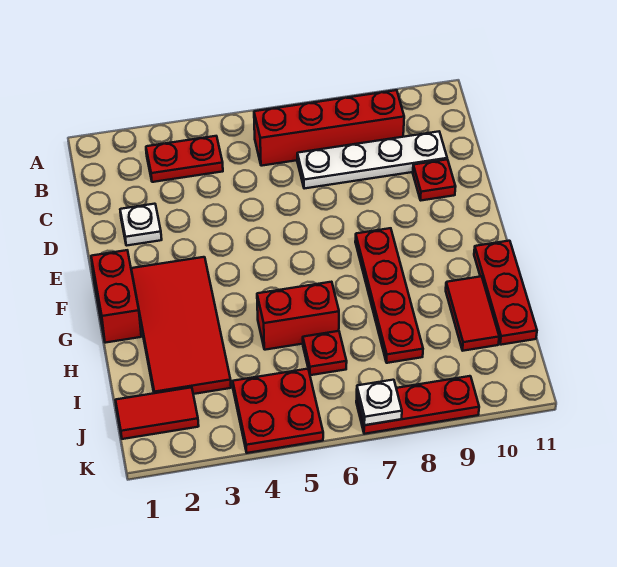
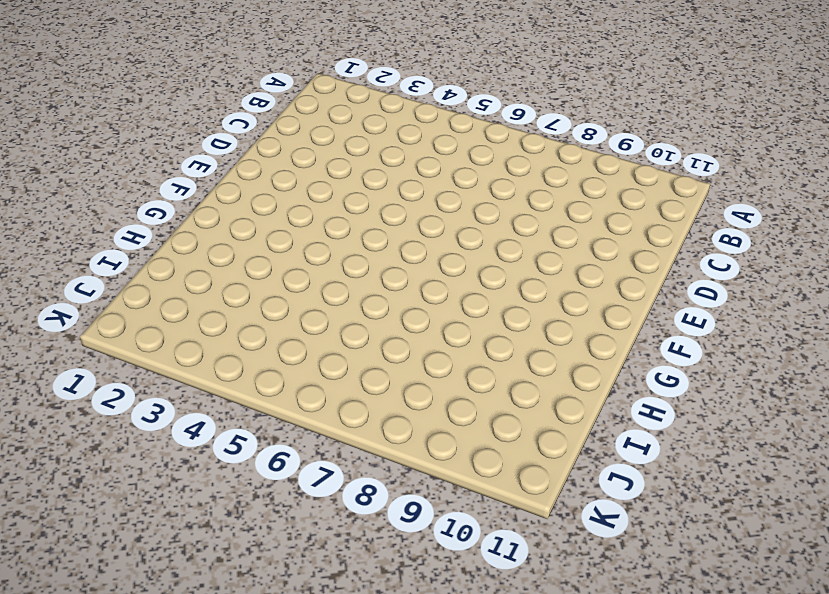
none -> red 1x2 plate [146,136,223,182]
none -> red 1x4 brick [254,90,404,166]
none -> white 1x4 plate [297,132,447,189]

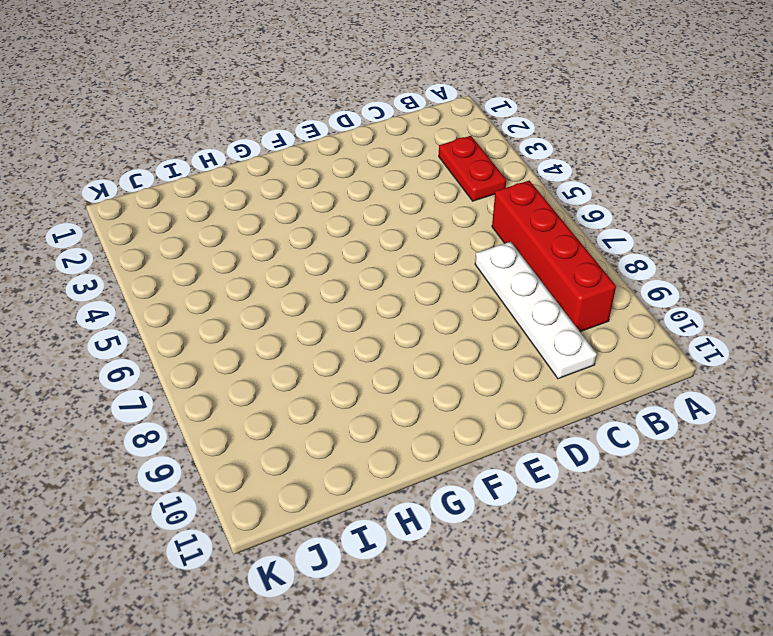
none -> white 1x1 plate [120,204,162,246]
none -> red 1x1 plate [413,159,456,200]
none -> red 1x2 brick [91,250,141,343]

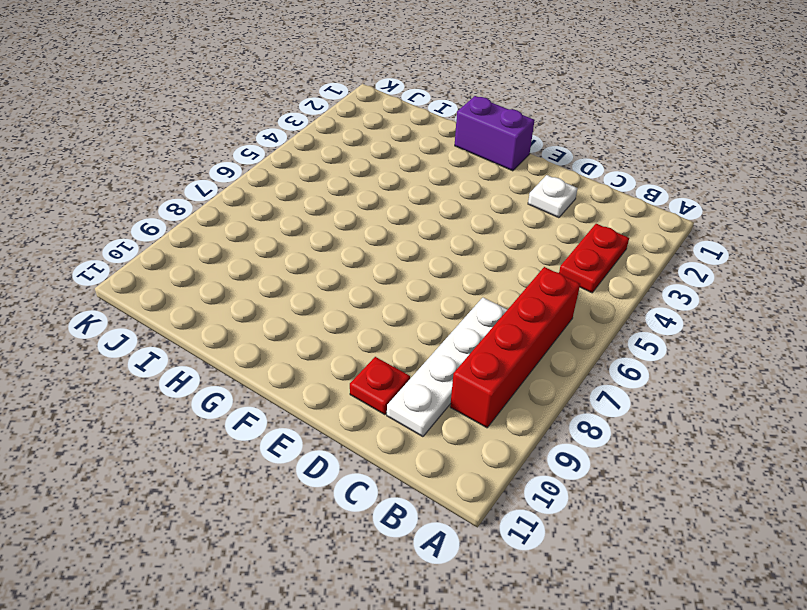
purple 1x2 brick [455,96,535,171] -> red 1x2 brick [91,250,141,343]
none -> red 2x4 tile [131,257,231,394]
none -> red 1x4 plate [355,228,423,363]
none -> red 1x3 plate [474,241,537,345]

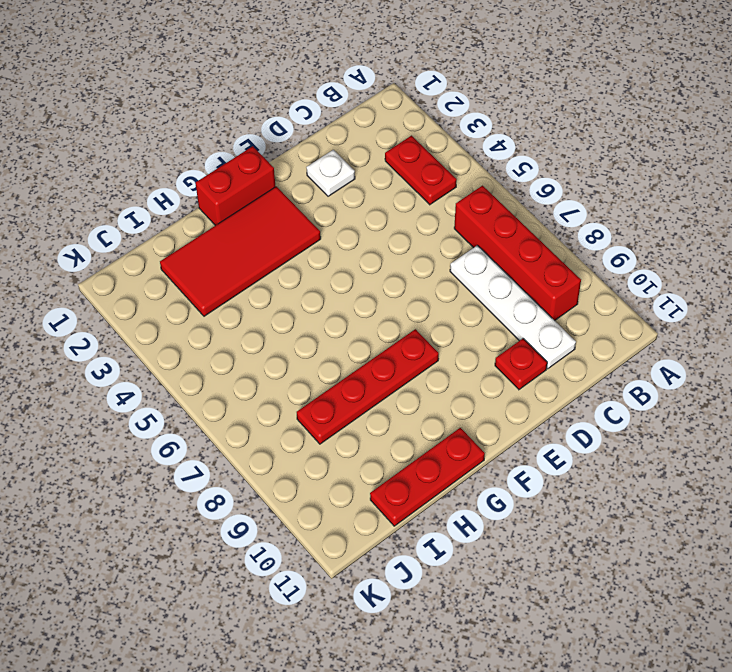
none -> red 1x2 brick [257,282,339,350]
none -> red 1x2 tile [446,276,499,351]
none -> red 1x1 plate [303,331,347,375]

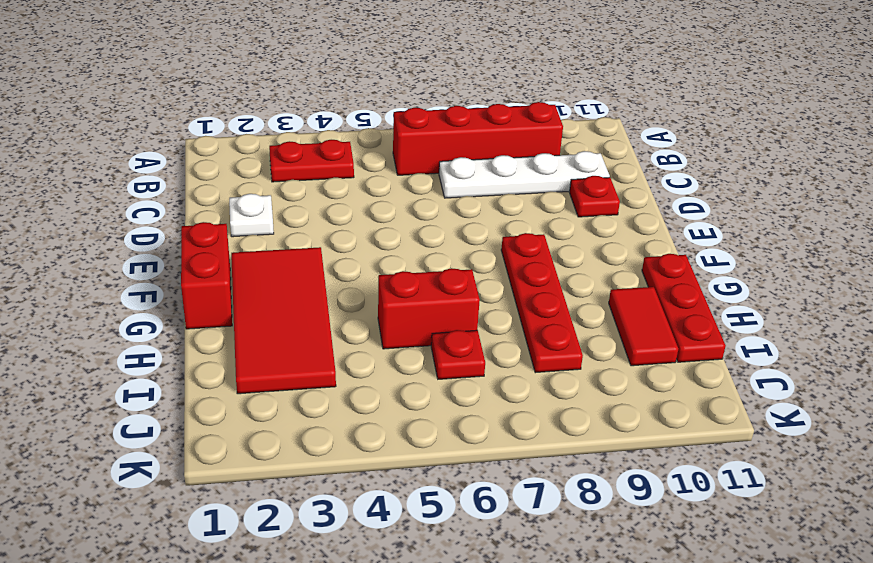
none -> red 1x2 tile [116,387,199,439]
none -> red 2x2 plate [233,369,323,453]
none -> red 1x3 plate [356,376,479,434]

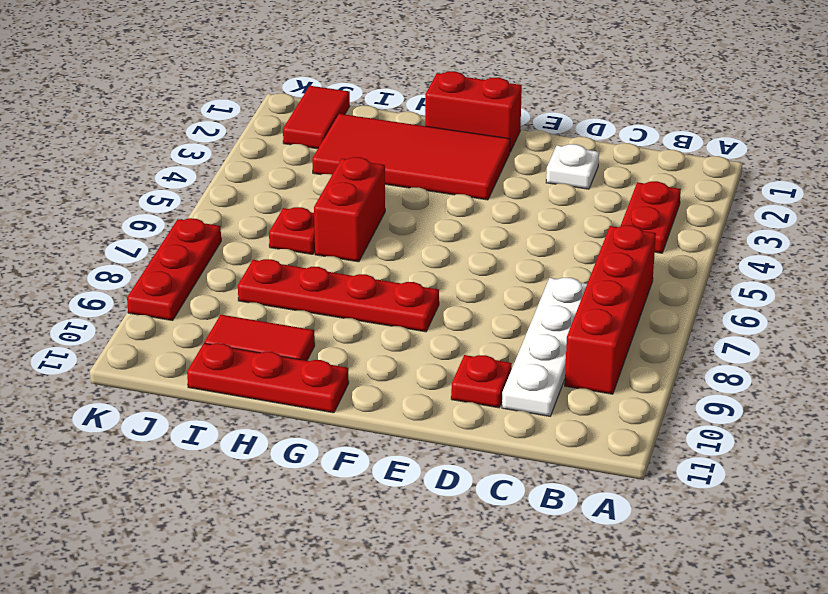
none -> red 2x2 plate [233,369,323,453]
none -> white 1x1 plate [357,380,402,425]

